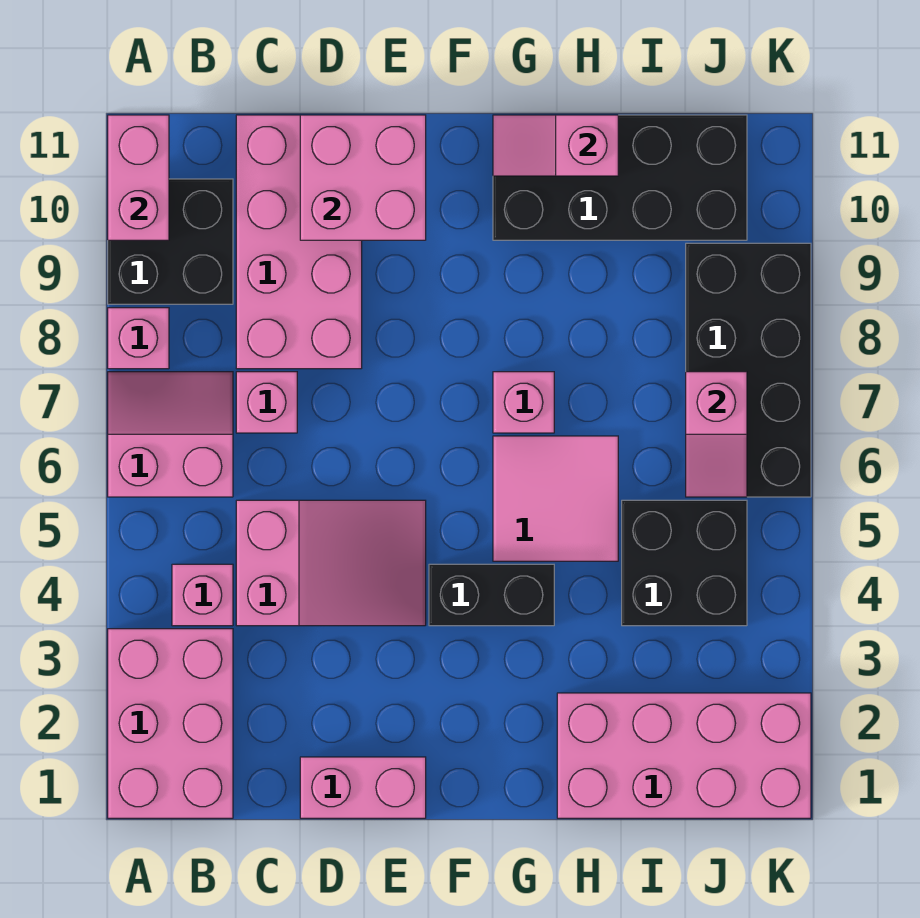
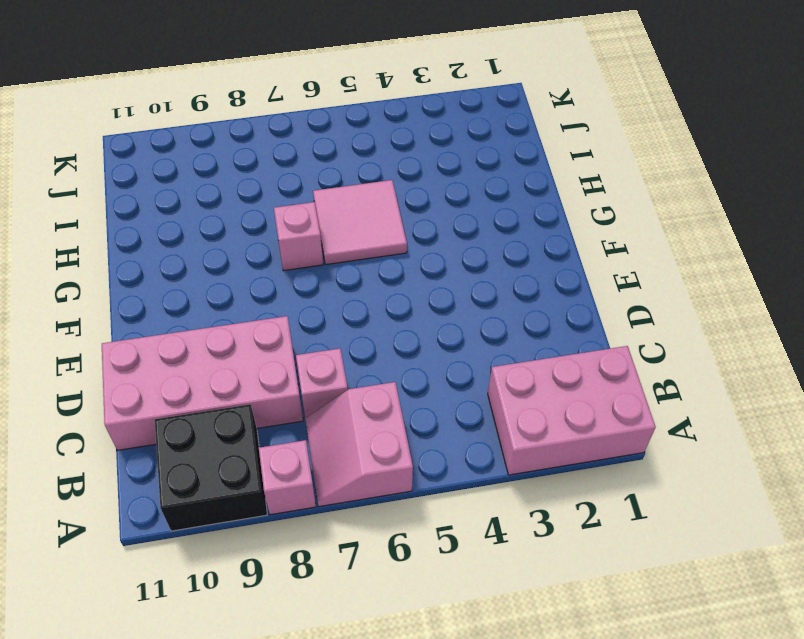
none -> pink 1x1 brick [172,564,233,626]
none -> pink 2x3 slope [236,500,426,626]
none -> pink 1x2 brick [300,757,426,818]

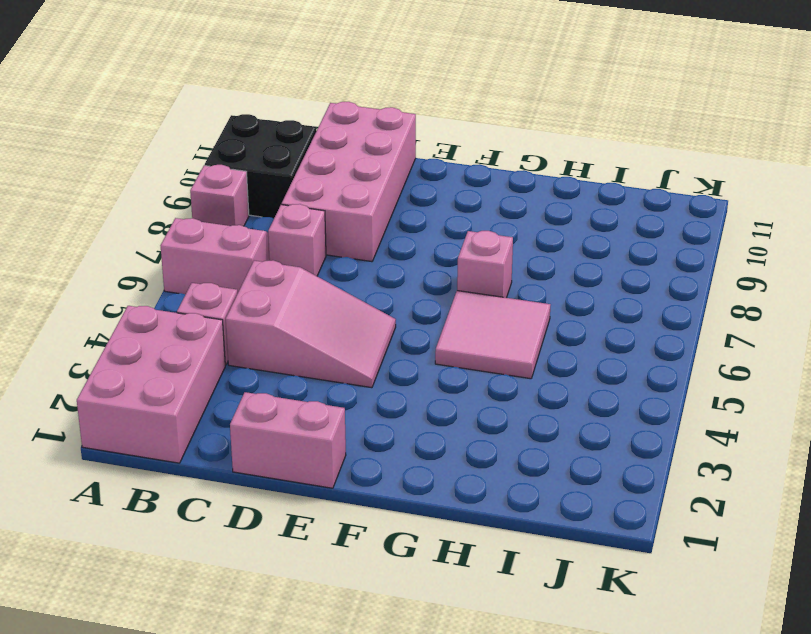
none -> black 1x2 brick [429,564,554,626]
none -> black 2x4 brick [493,115,747,240]
none -> pink 2x4 brick [557,693,811,818]

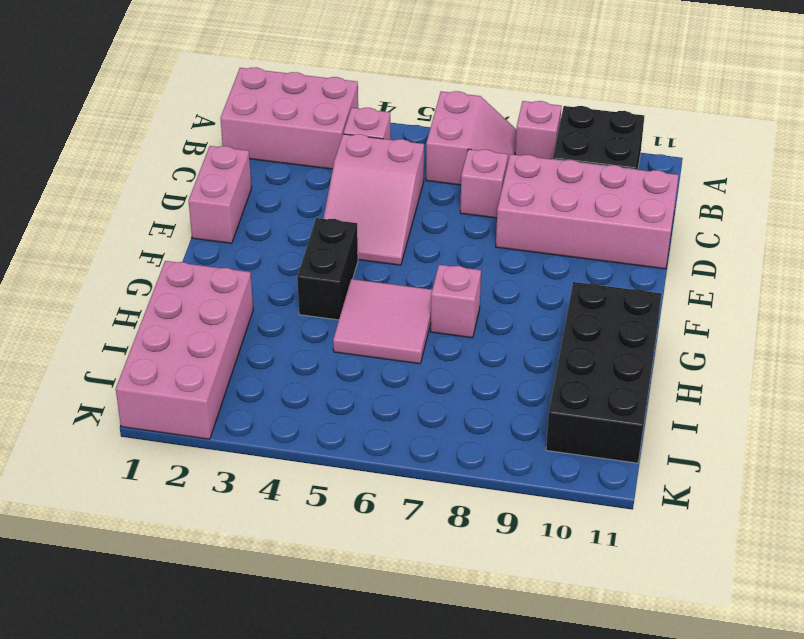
none -> black 2x2 brick [622,500,747,626]
none -> black 2x4 brick [686,243,811,497]
none -> pink 1x2 brick [108,115,169,240]

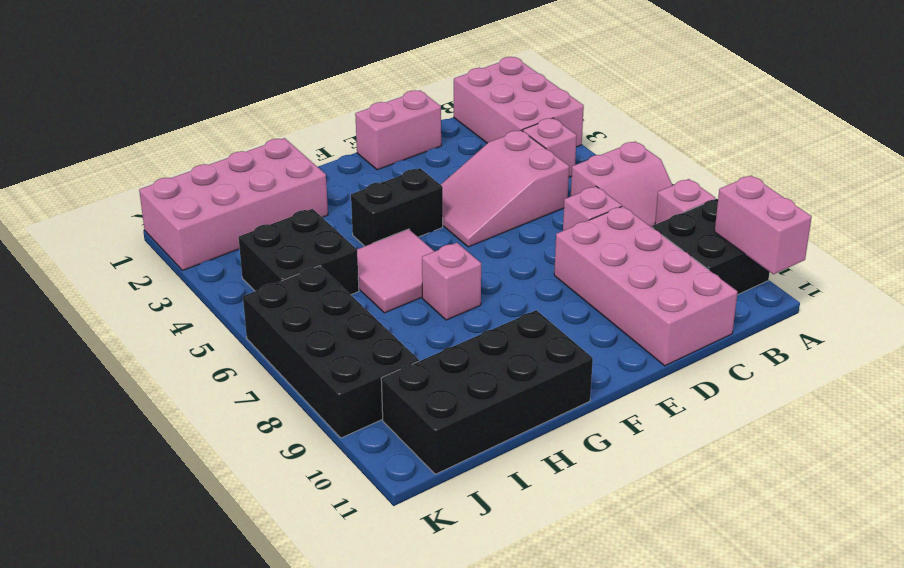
none -> pink 2x2 brick [300,115,426,240]
none -> pink 1x2 slope [493,115,618,176]
none -> pink 1x2 slope [686,372,747,497]

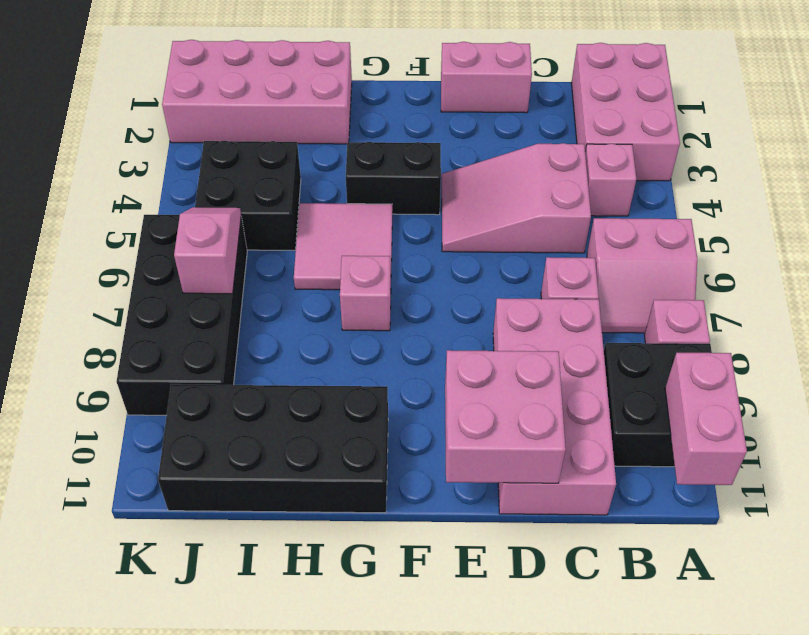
none -> pink 1x2 slope [493,115,618,176]

